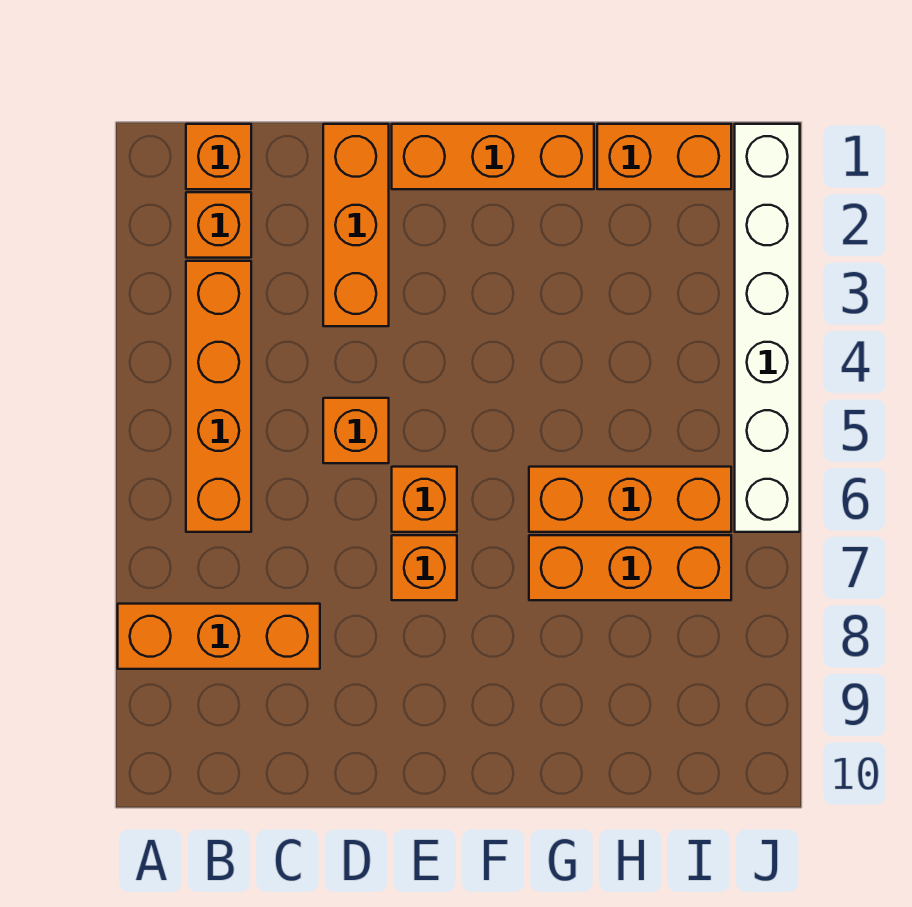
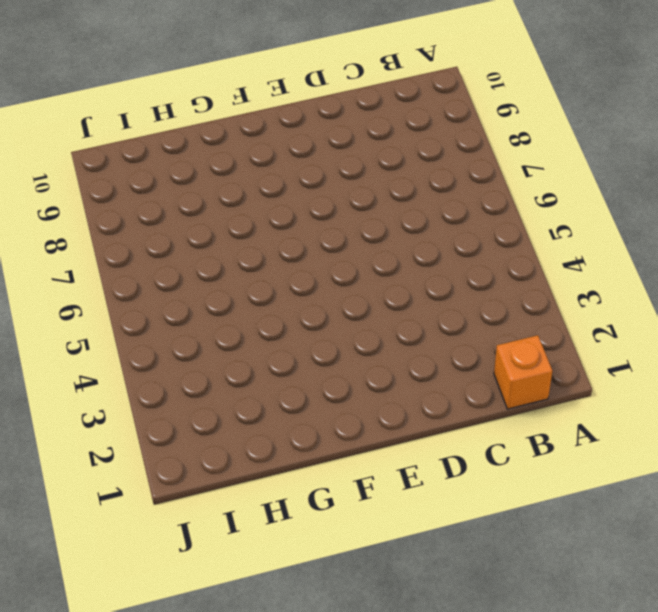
none -> orange 1x3 brick [118,604,320,669]
none -> orange 1x1 brick [186,192,251,258]
none -> orange 1x4 brick [186,261,251,532]

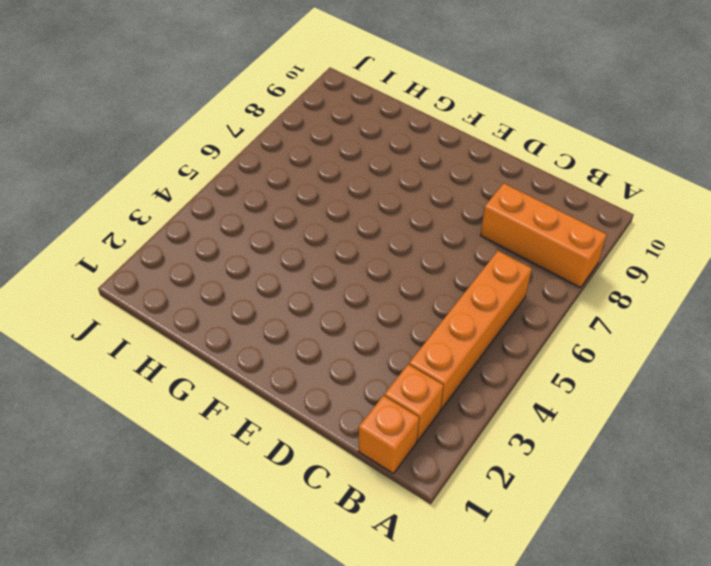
none -> orange 1x3 brick [323,124,389,326]
none -> orange 1x1 brick [323,398,389,463]
none -> orange 1x3 brick [392,124,594,189]

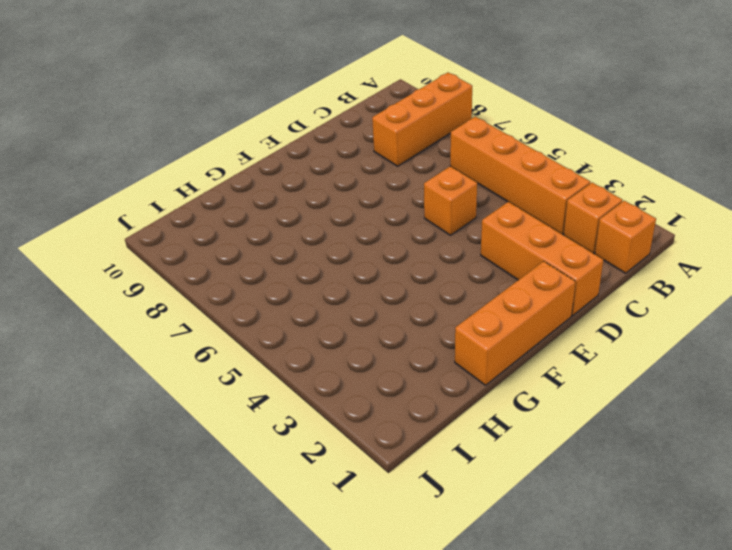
none -> orange 1x1 brick [392,467,457,532]
none -> orange 1x1 brick [392,535,457,600]
none -> orange 1x3 brick [529,467,731,532]

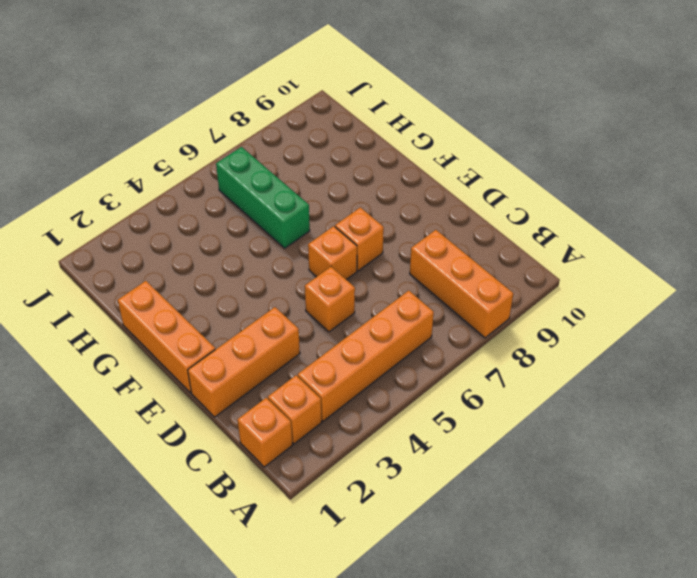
green 1x3 brick [216,147,310,248] -> orange 1x3 brick [529,467,731,532]
none -> orange 1x3 brick [529,535,731,600]
none -> orange 1x2 brick [597,124,731,189]
none -> white 1x6 brick [735,124,800,532]

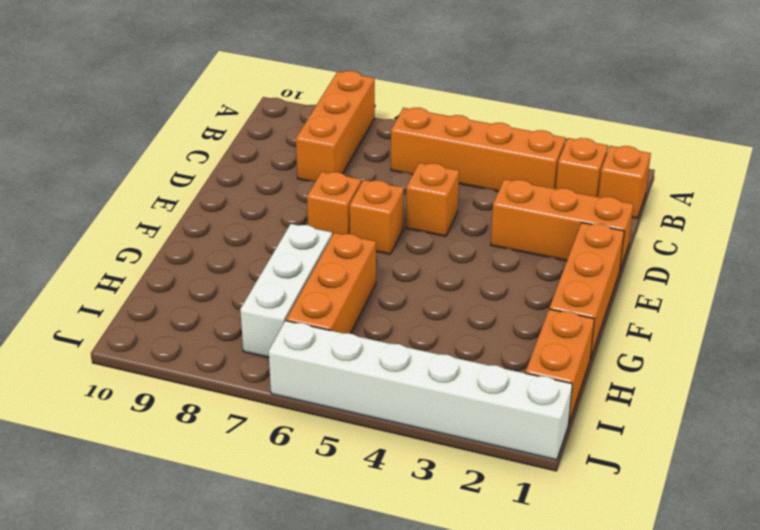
white 1x3 brick [240,224,332,357] -> orange 1x3 brick [529,535,731,600]

